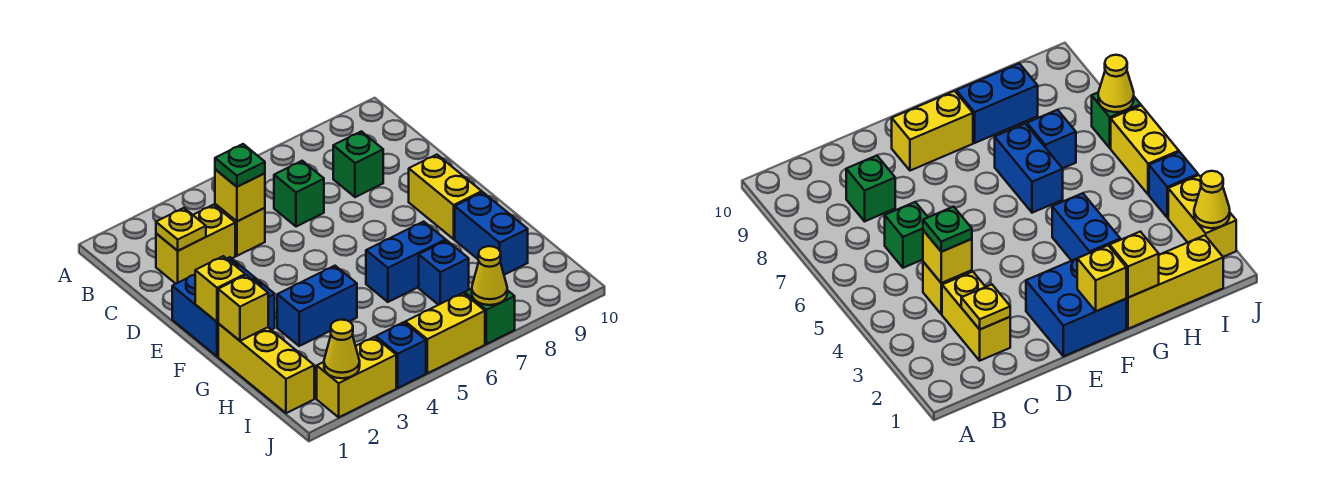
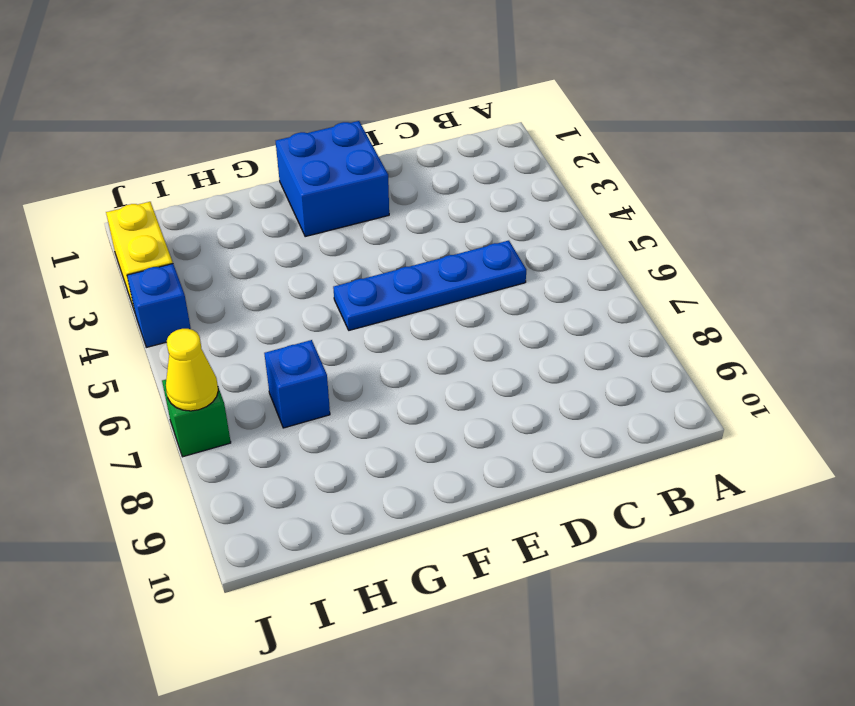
blue 1x4 plate [333,241,526,330] -> none
none -> yellow 1x2 brick [156,205,235,284]
none -> yellow 1x1 brick [215,204,265,256]
none -> green 1x1 brick [274,161,324,227]

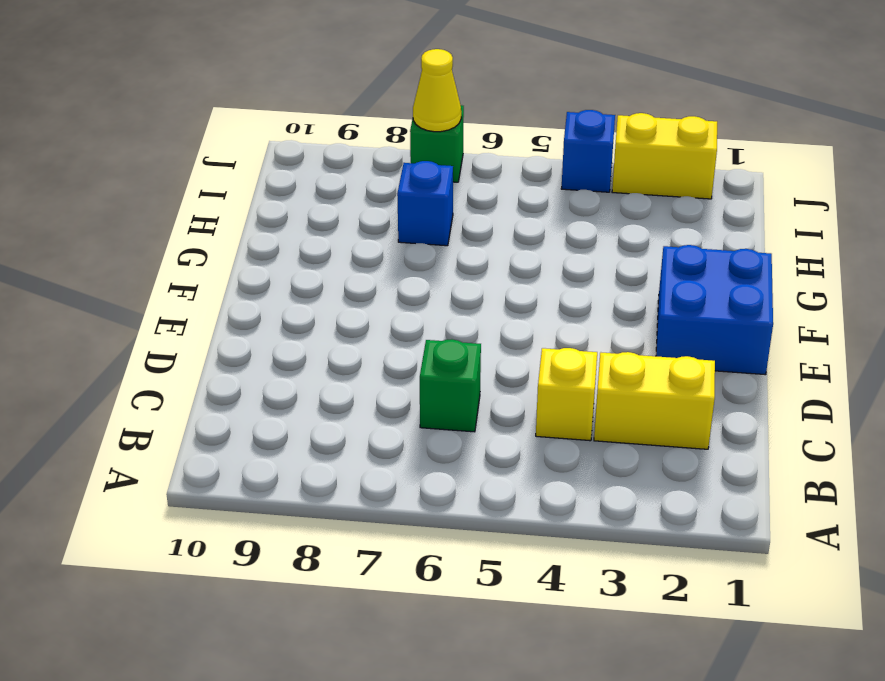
none -> green 1x1 brick [333,131,383,197]
none -> yellow 1x2 brick [409,155,482,239]
none -> yellow 1x3 brick [218,324,314,413]

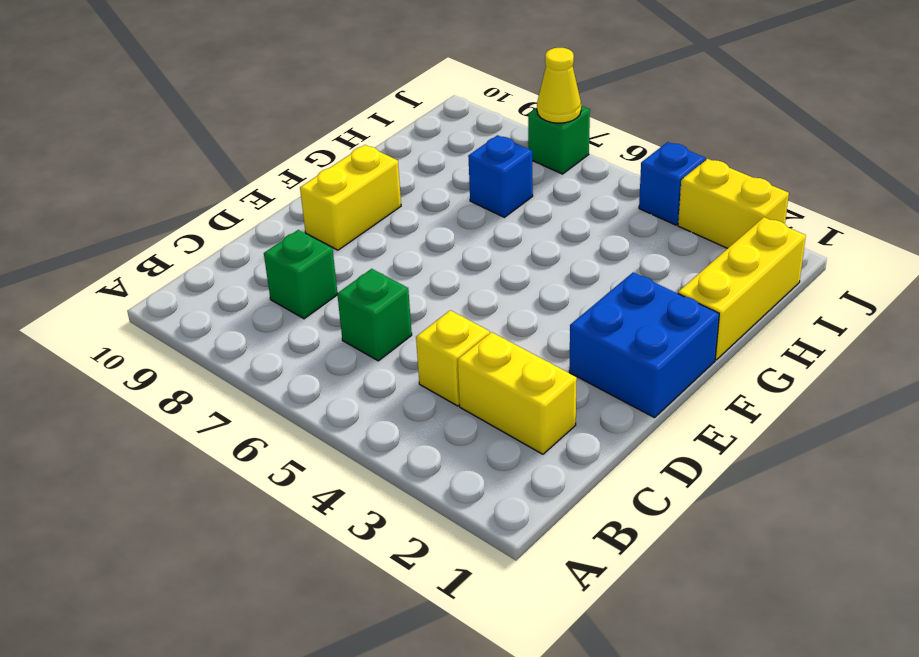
none -> blue 1x2 brick [277,266,357,346]
none -> blue 1x2 brick [366,222,446,302]
none -> blue 1x2 brick [455,192,528,275]

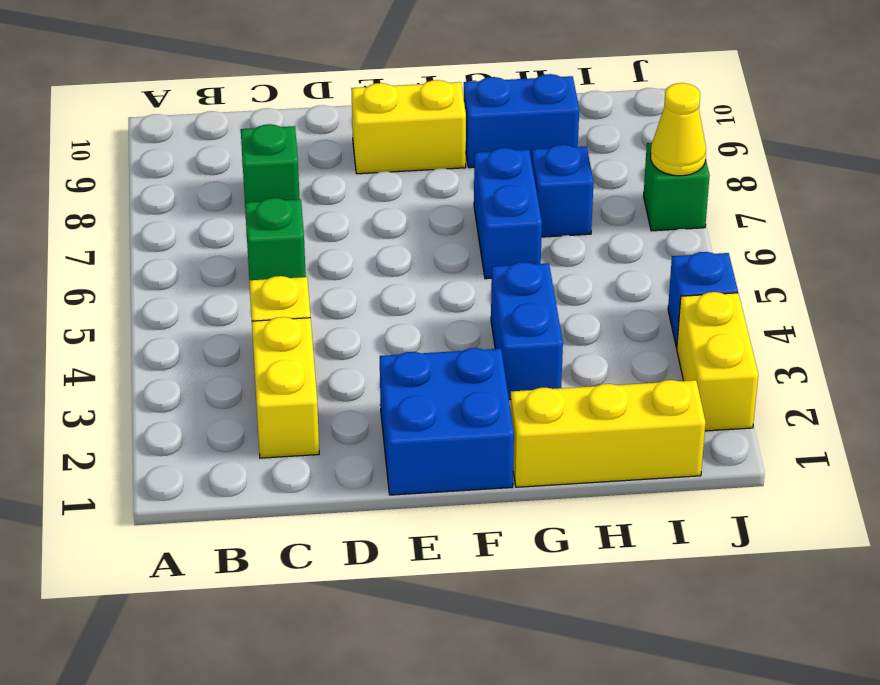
none -> yellow 1x2 brick [405,293,485,373]
none -> yellow 1x1 plate [156,208,206,251]
none -> yellow 1x1 brick [215,170,265,221]

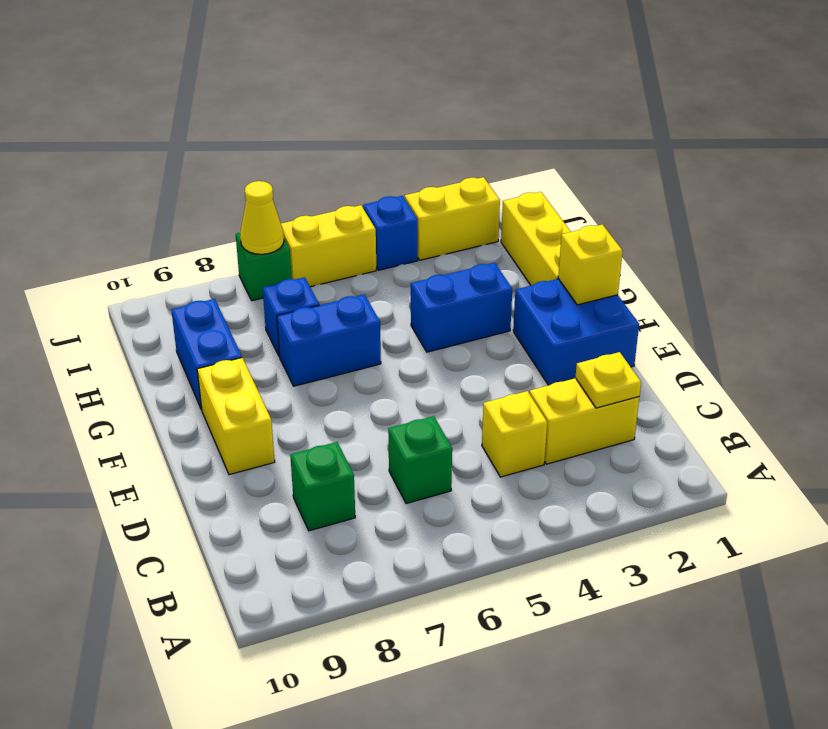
none -> yellow 1x1 brick [215,170,265,221]
none -> yellow 1x1 brick [218,275,268,341]
none -> yellow 1x1 cone [324,320,360,378]

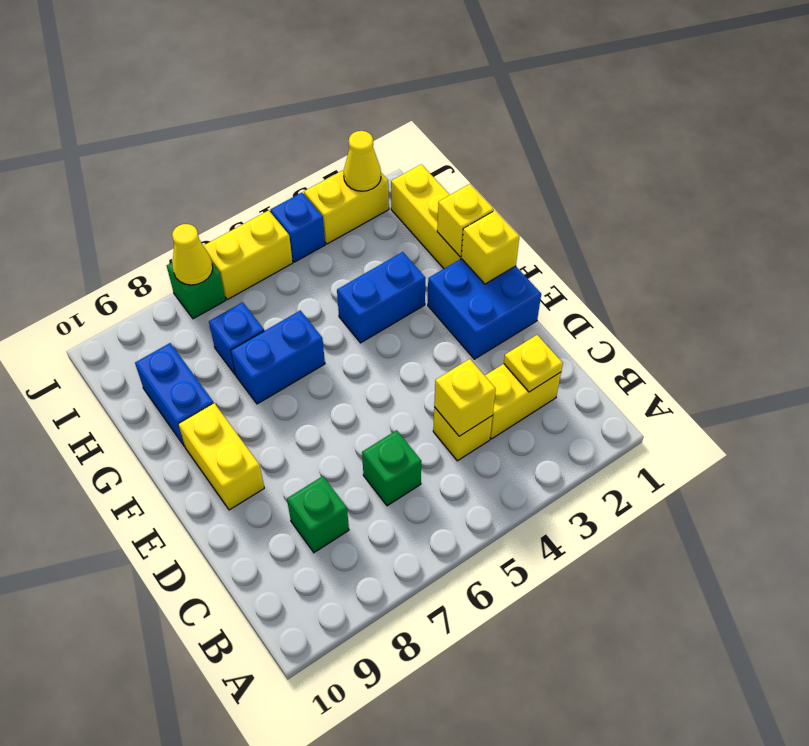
none -> green 1x1 plate [215,144,265,187]

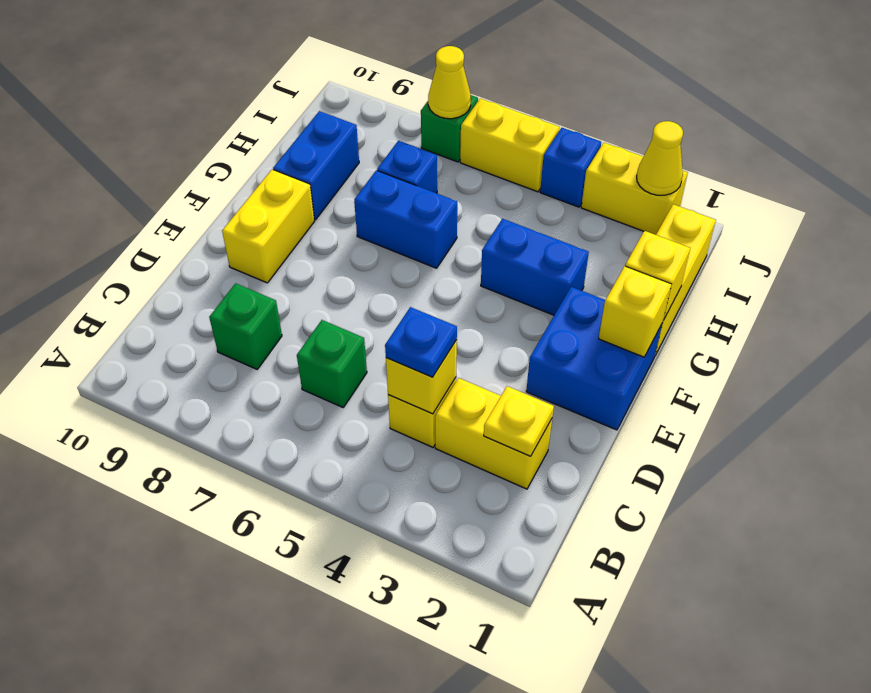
blue 1x1 plate [385,307,457,377] -> green 1x1 plate [215,144,265,187]

